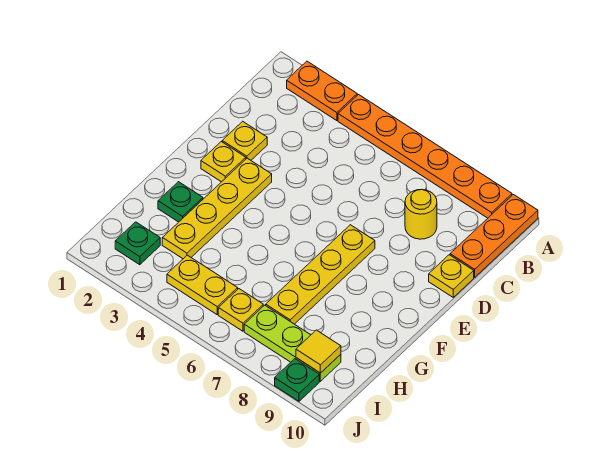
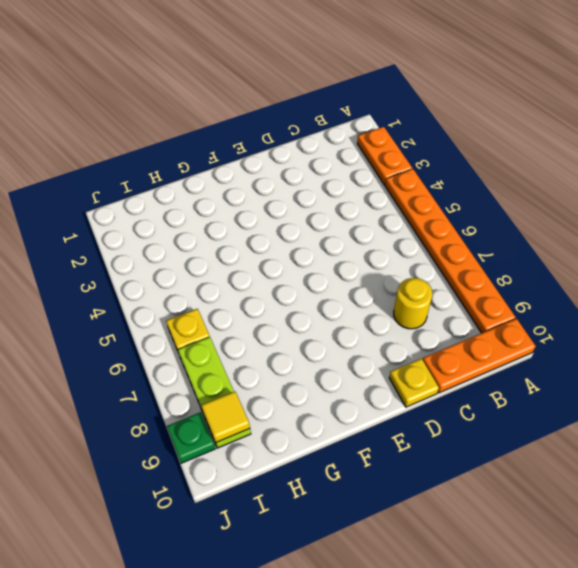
none -> yellow 1x1 plate [222,121,267,160]
none -> yellow 1x1 plate [201,142,246,182]
none -> yellow 1x4 plate [162,158,272,259]

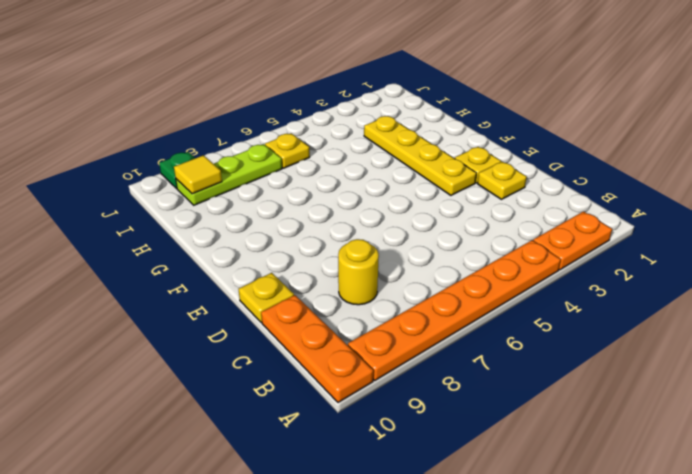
none -> yellow 1x4 plate [266,225,375,324]
none -> green 1x1 plate [158,182,203,222]
none -> green 1x1 plate [115,222,160,265]

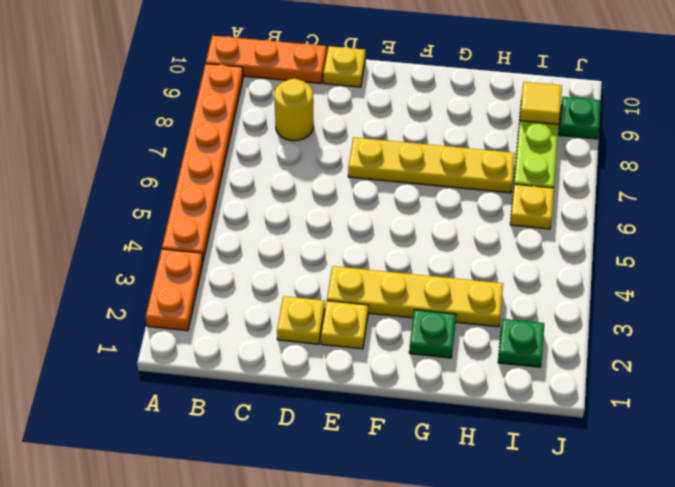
none -> yellow 1x2 plate [167,255,238,314]

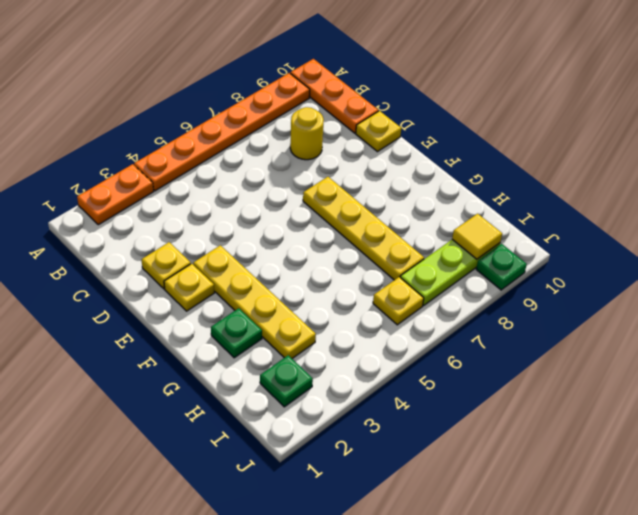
none -> yellow 1x2 plate [167,255,238,314]

